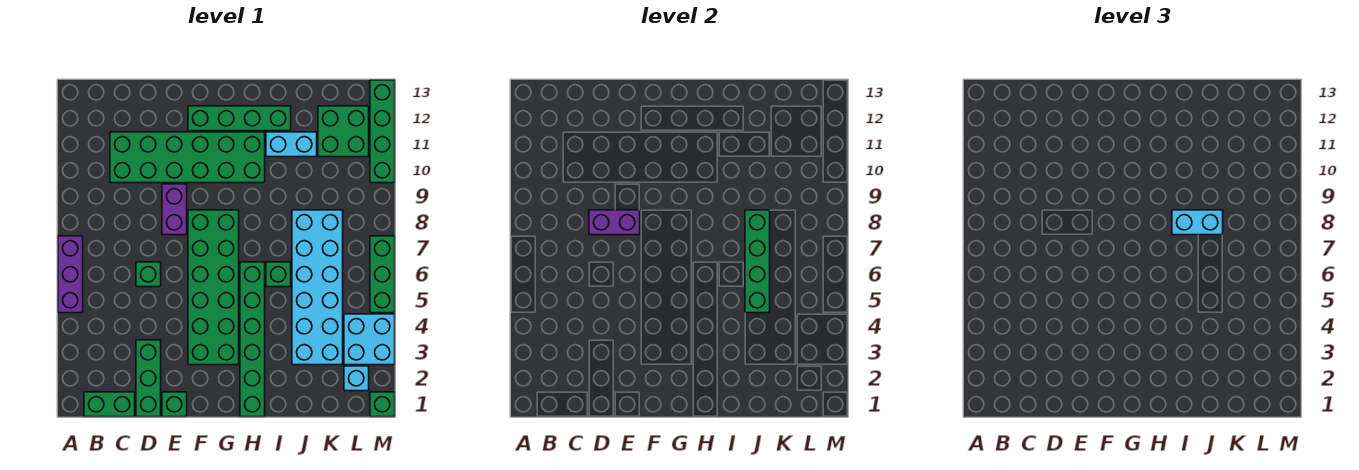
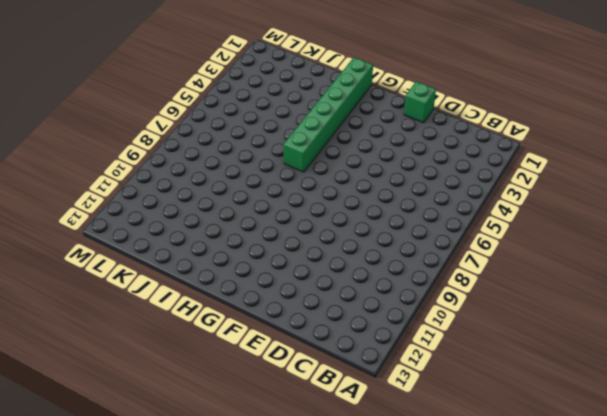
none -> purple 1x3 brick [58,236,83,313]
none -> green 1x2 brick [84,392,135,417]
none -> green 2x6 brick [110,132,265,183]

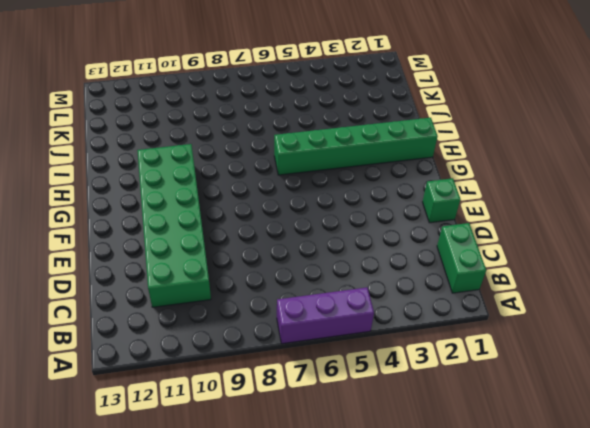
none -> green 1x3 brick [136,340,161,417]
none -> green 1x1 brick [136,262,161,287]
none -> purple 1x2 brick [162,184,187,235]

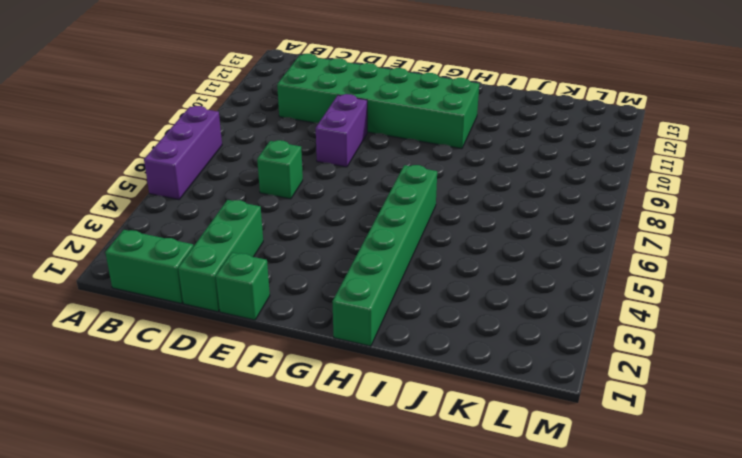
none -> green 2x6 brick [188,210,239,365]
none -> green 1x4 brick [188,106,291,131]
none -> green 1x1 brick [266,262,291,287]

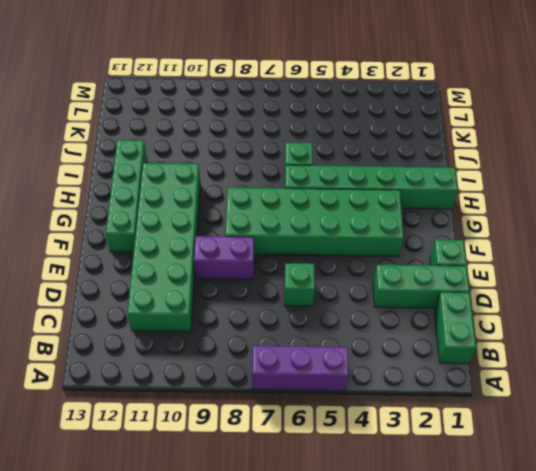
none -> cyan 1x2 brick [266,132,317,157]
none -> cyan 2x6 brick [292,210,343,365]
none -> green 2x2 brick [318,106,369,157]

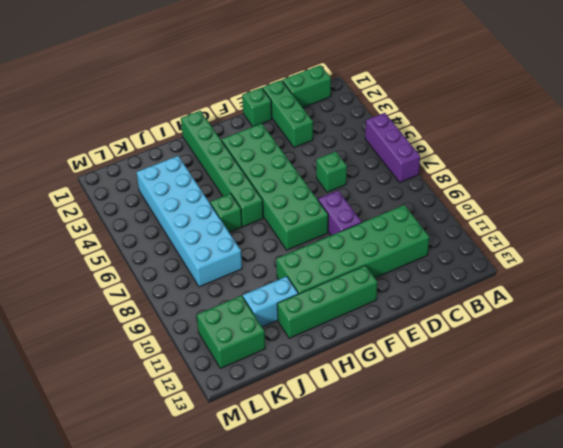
none -> cyan 1x1 brick [344,366,369,391]
none -> cyan 2x2 brick [344,314,395,365]
none -> green 1x1 brick [370,392,395,417]

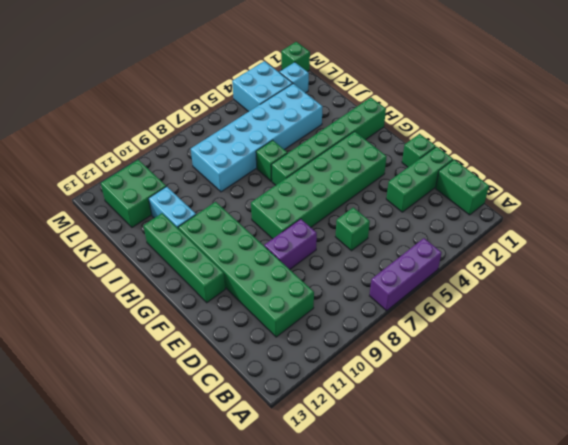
none -> green 1x3 brick [370,236,395,313]
none -> green 1x4 brick [370,80,395,183]
none -> purple 1x2 brick [589,210,640,235]

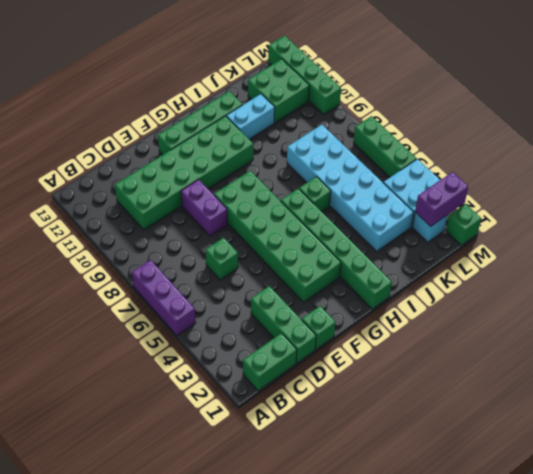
purple 1x2 brick [415,172,468,226] -> purple 1x2 brick moved to [589,210,640,235]
none -> green 1x4 brick [745,210,770,313]
none -> cyan 1x2 brick [1172,210,1223,235]

